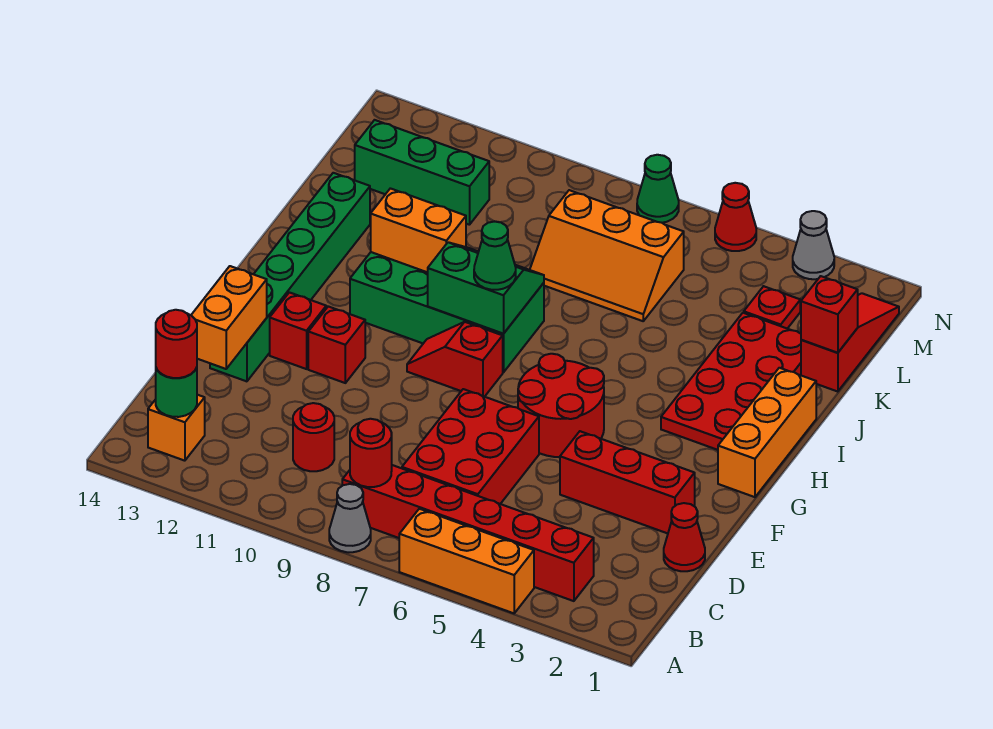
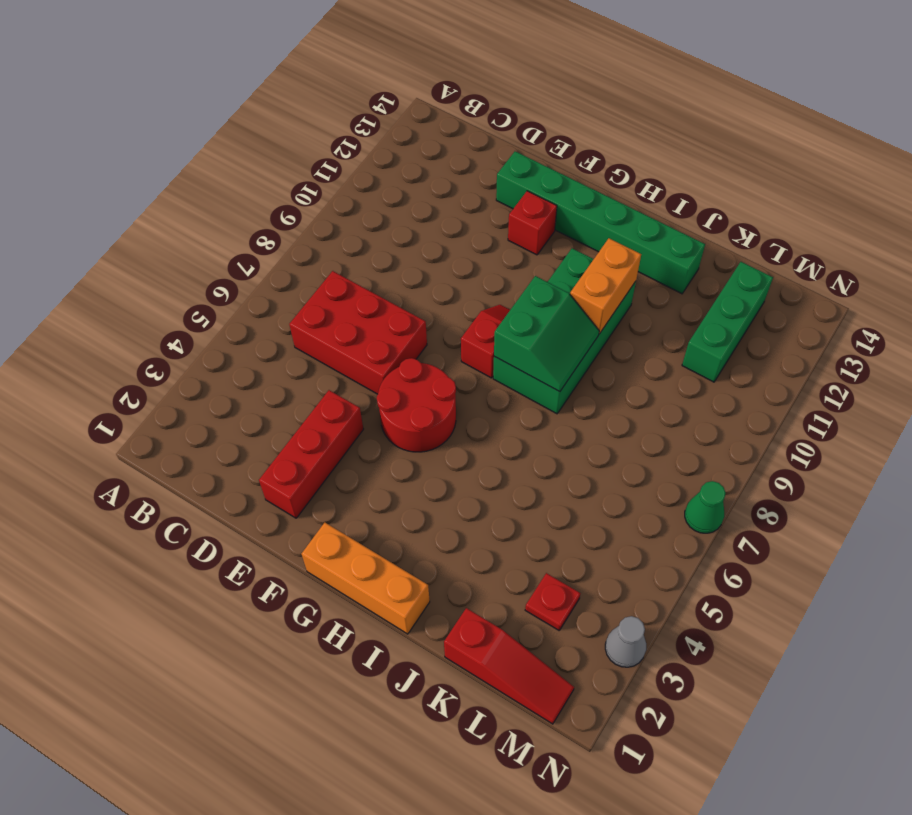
none -> orange 1x3 brick [399,509,534,613]
none -> grey 1x1 cone [329,484,371,552]
none -> red 1x6 brick [342,465,594,601]
none -> orange 1x1 brick [148,395,205,461]

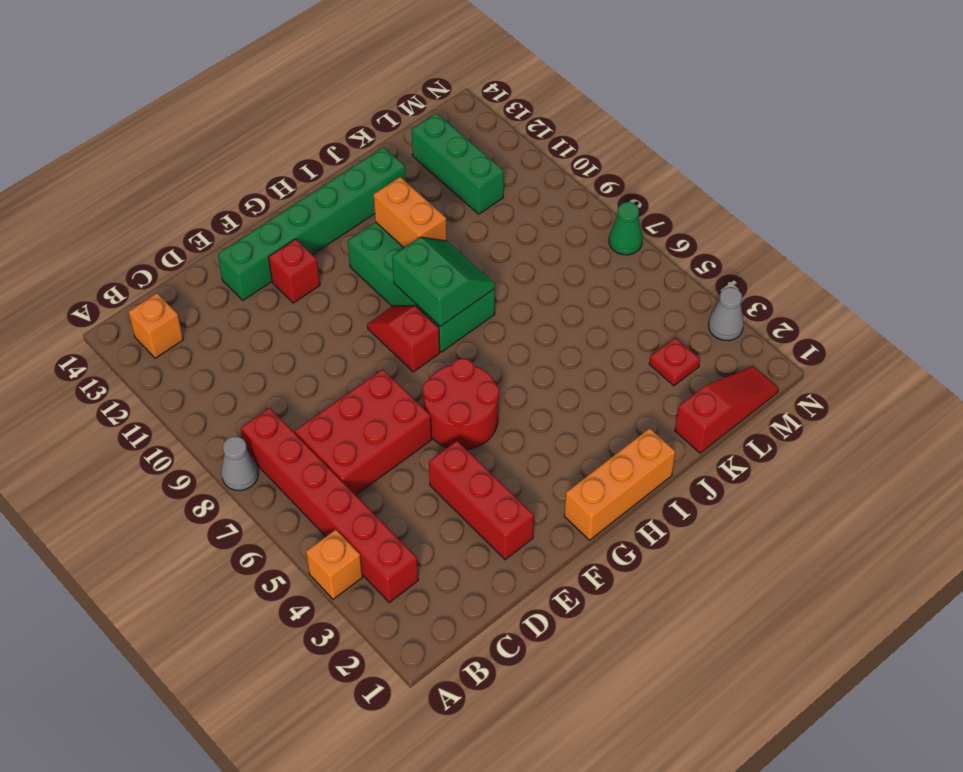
orange 1x1 brick [306,530,362,599] -> orange 1x3 brick [399,509,534,613]
none -> red 1x1 round brick [293,403,334,471]
none -> red 1x1 cone [664,503,705,571]
none -> red 1x1 brick [308,306,365,383]
none -> red 2x4 plate [661,313,801,450]

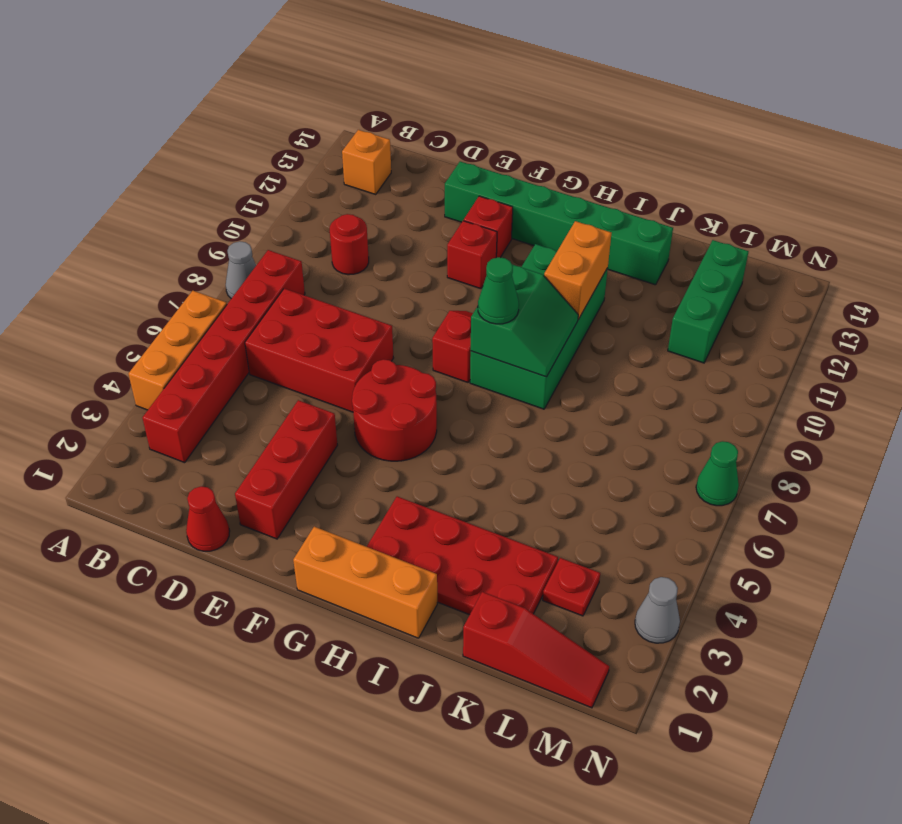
none -> orange 2x3 slope [530,190,684,321]
none -> red 1x1 cone [715,183,756,251]
none -> red 1x1 round brick [350,419,392,487]
none -> green 1x1 round brick [156,367,197,417]

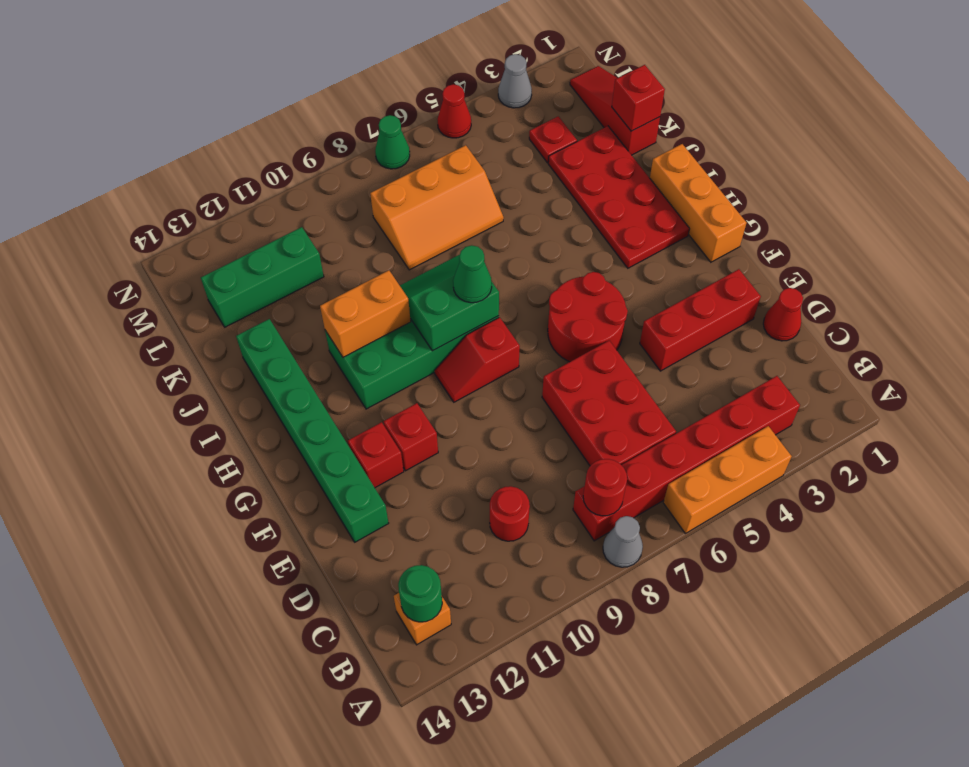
none -> orange 1x2 brick [191,266,267,369]
none -> red 1x1 round brick [156,310,197,378]

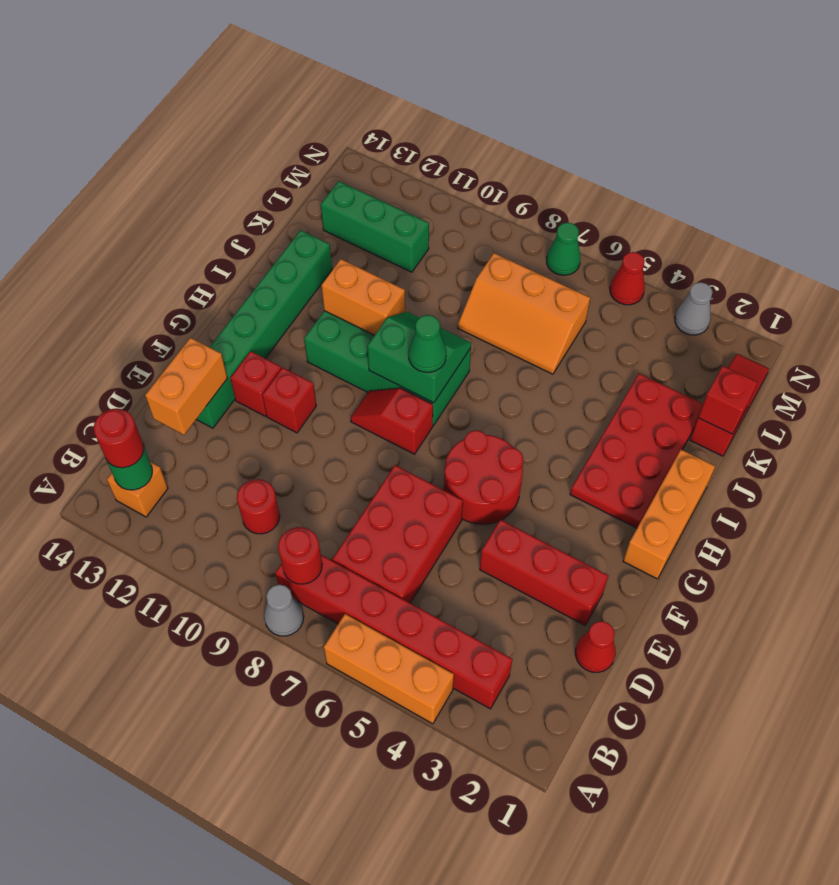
none -> red 1x1 plate [744,286,800,329]

